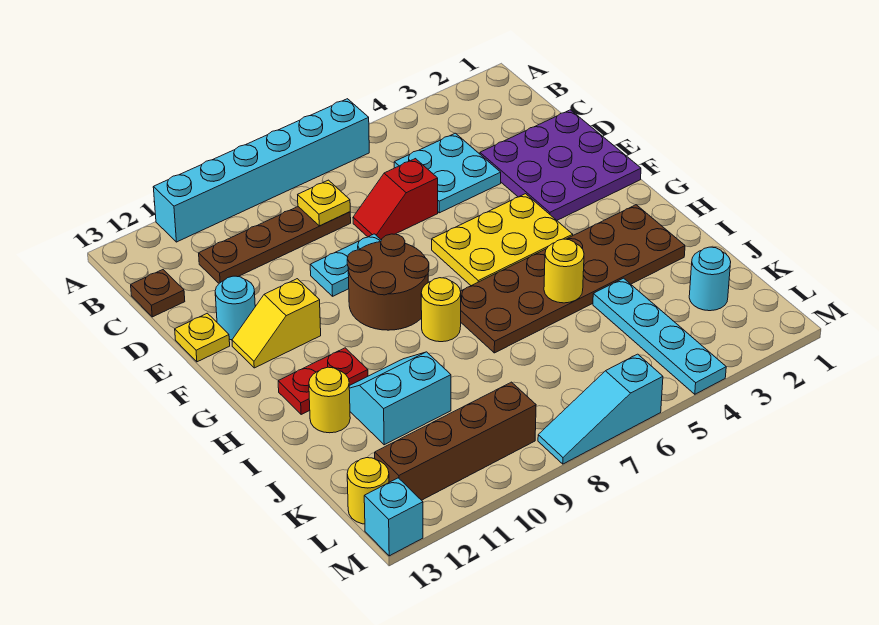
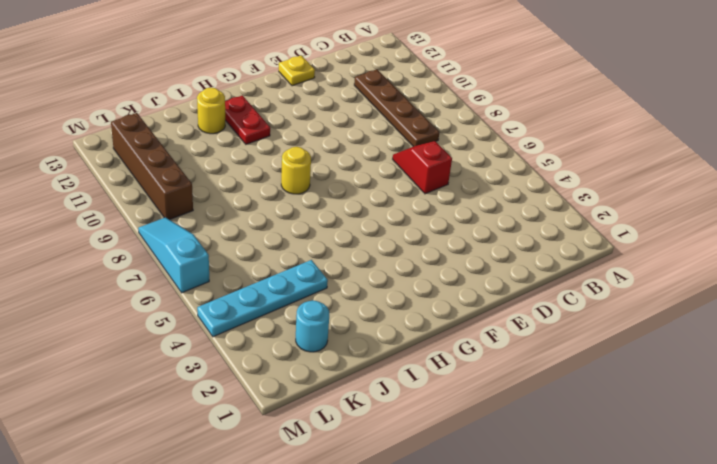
none -> cyan 1x6 brick [153,99,369,242]
none -> cyan 2x2 plate [394,133,501,213]
none -> brown 1x1 plate [131,270,185,317]

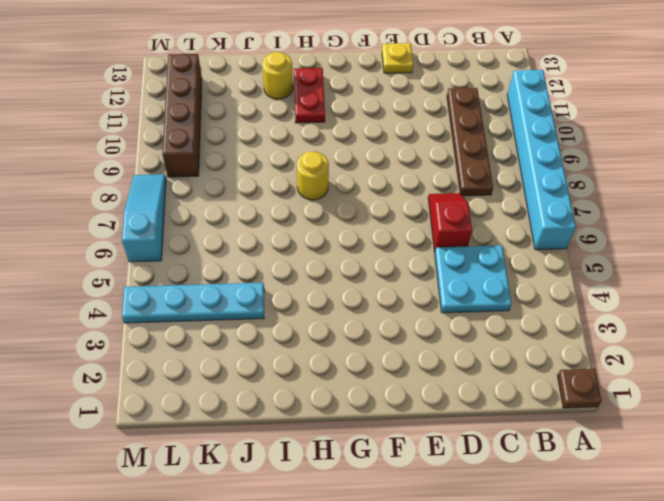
brown 1x1 plate [557,369,602,408] -> brown 1x1 plate moved to [131,270,185,317]
none -> purple 3x3 plate [480,110,641,220]
none -> cyan 1x2 plate [310,234,381,296]
none -> cyan 1x1 round brick [215,276,255,340]

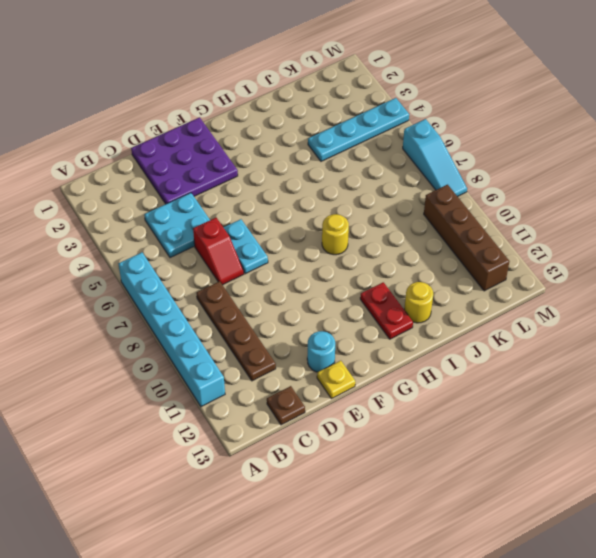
cyan 1x2 plate [223,219,268,274] -> cyan 1x2 plate moved to [310,234,381,296]
none -> yellow 2x3 plate [432,194,573,286]
none -> brown 2x2 round brick [347,234,429,330]
none -> yellow 1x2 slope [232,279,321,368]

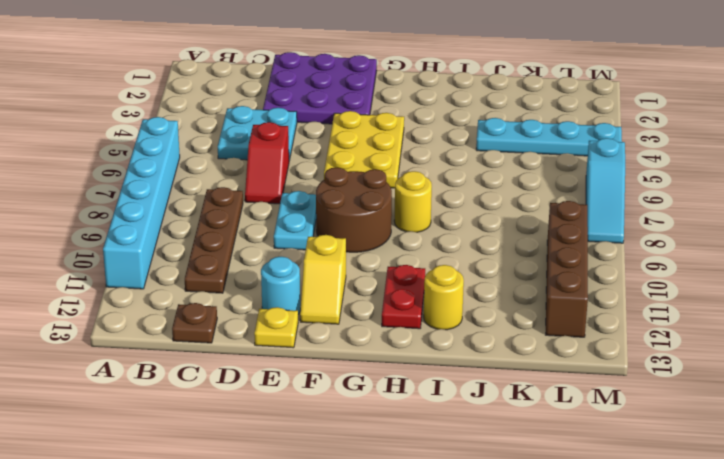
none -> brown 2x6 plate [460,205,685,353]
none -> cyan 2x2 slope [349,352,451,445]
none -> cyan 1x1 round brick [689,247,731,311]

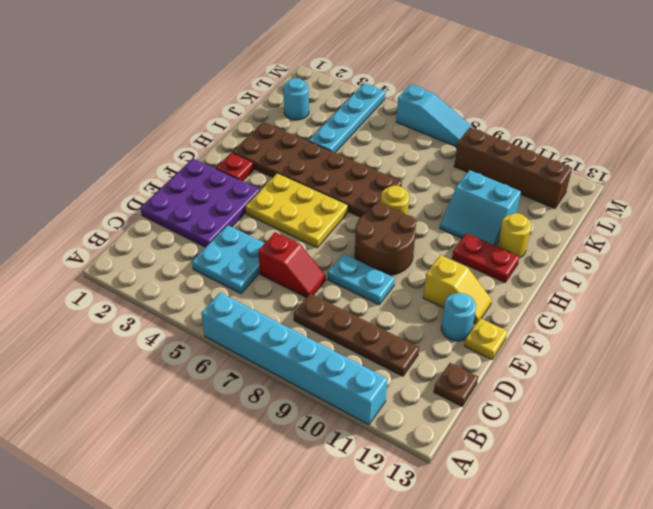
red 1x1 plate [216,153,254,181] -> none
none -> yellow 1x1 round brick [347,458,389,524]
none -> cyan 1x1 brick [364,478,423,556]
none -> yellow 1x1 plate [298,180,350,226]

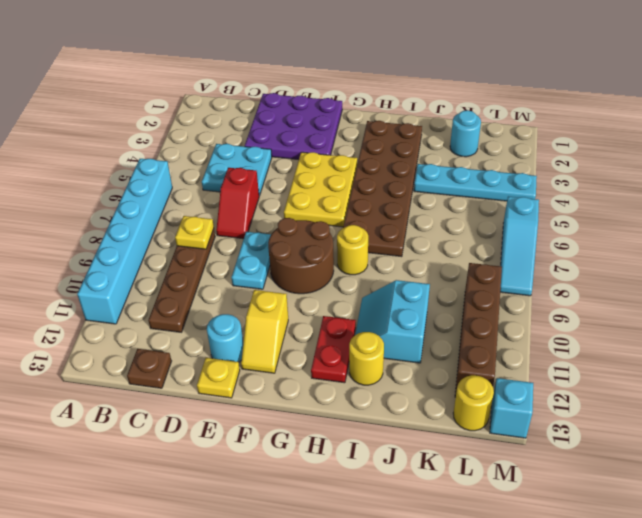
none -> yellow 1x1 round brick [544,239,584,303]

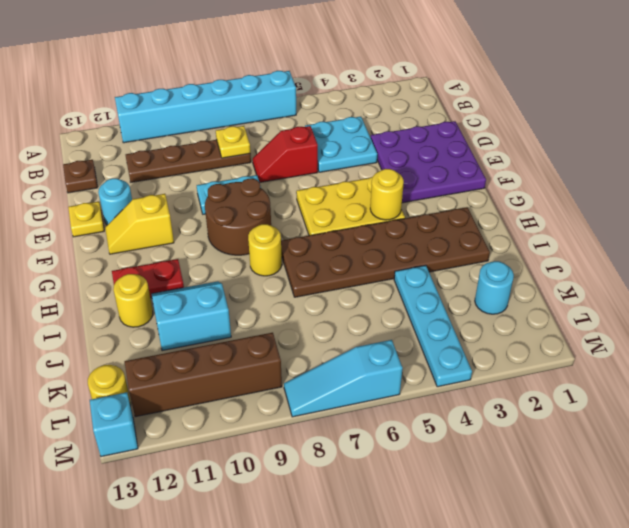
yellow 1x1 round brick [370,169,404,220] -> yellow 1x1 round brick moved to [544,239,584,303]

